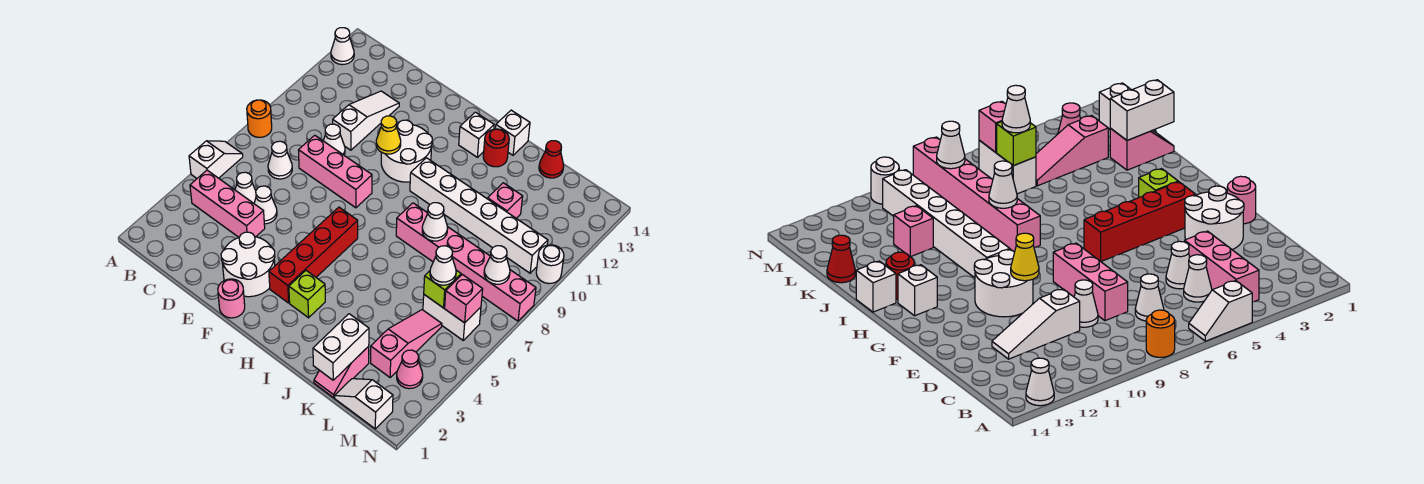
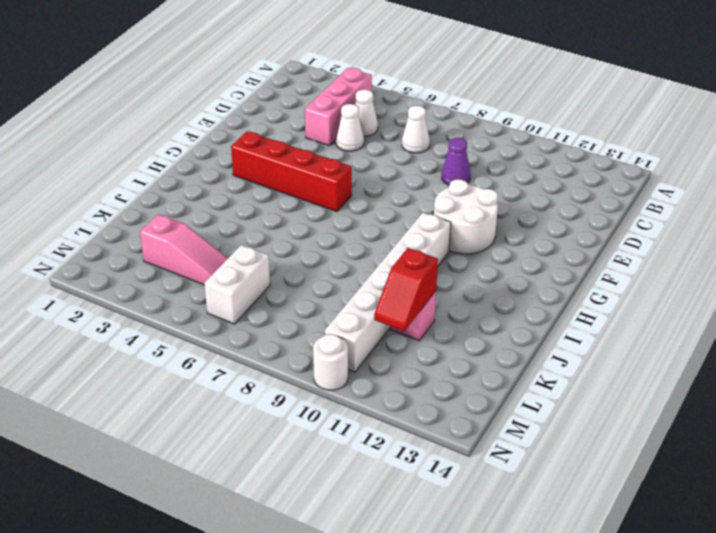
purple 1x1 cone [442,138,470,185] -> white 1x1 cone [323,124,345,155]
red 1x2 slope [374,248,438,331] -> none
none -> white 1x2 slope [189,141,243,178]
none -> orange 1x1 round brick [247,100,272,137]
none -> white 1x1 cone [331,28,354,65]
none -> pink 1x3 brick [299,135,372,208]

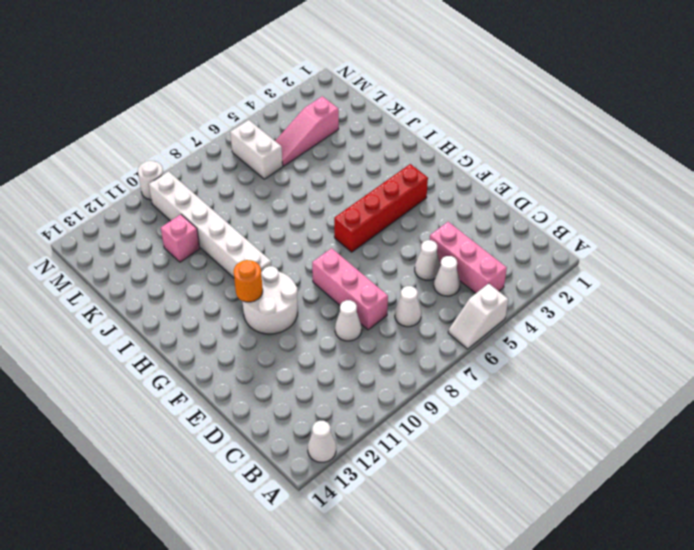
orange 1x1 round brick [234,260,263,302] -> orange 1x1 round brick moved to [247,100,272,137]
none -> white 1x3 slope [333,91,399,150]
none -> white 2x2 round brick [221,232,275,297]
none -> pink 1x1 round brick [218,279,245,318]
none -> lime 1x1 brick [289,271,325,318]

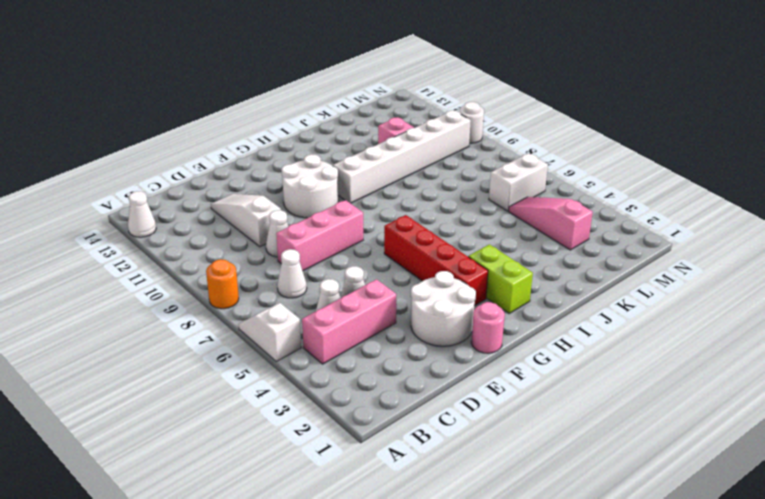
lime 1x2 brick [468,244,533,314] -> lime 1x1 brick [289,271,325,318]
none -> white 1x1 brick [459,112,494,157]
none -> pink 1x6 brick [396,203,536,321]
none -> red 1x1 round brick [483,129,509,167]
none -> white 1x1 brick [496,110,530,155]

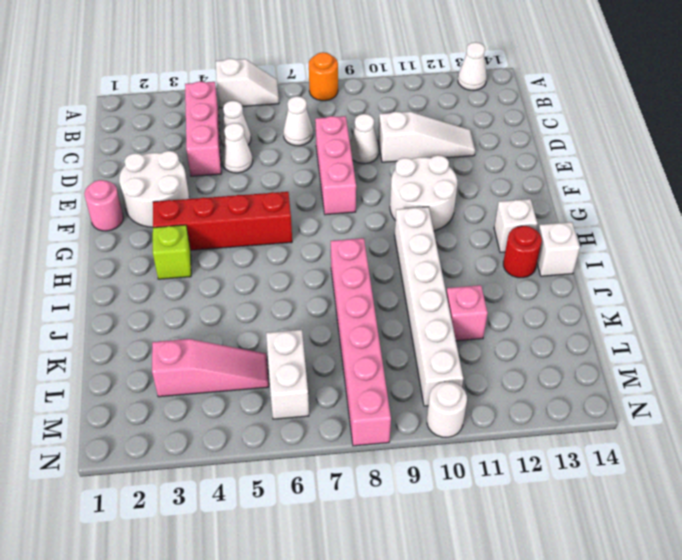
none -> pink 1x2 slope [314,346,369,398]
none -> red 1x1 cone [539,141,564,178]
none -> white 1x2 slope [335,379,393,429]
none -> pink 1x1 cone [397,350,423,389]

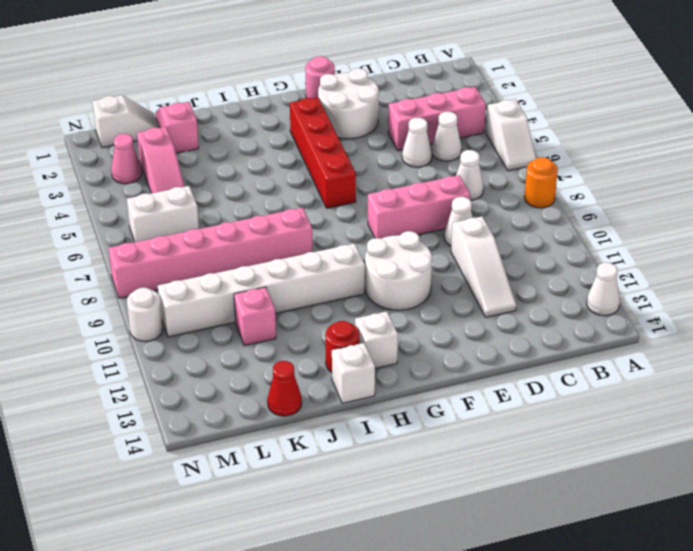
none -> lime 1x1 brick [289,271,325,318]
none -> yellow 1x1 cone [376,116,401,154]
none -> white 1x1 cone [422,203,448,241]
none -> white 1x2 brick [313,314,369,380]

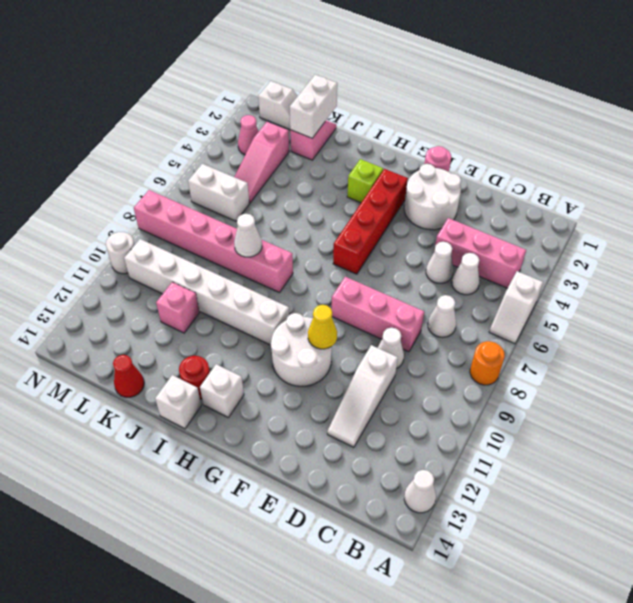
none -> lime 1x1 brick [424,270,461,308]
none -> pink 1x1 brick [445,275,483,323]
none -> white 1x1 cone [484,246,510,284]
none -> white 1x1 cone [430,246,456,285]

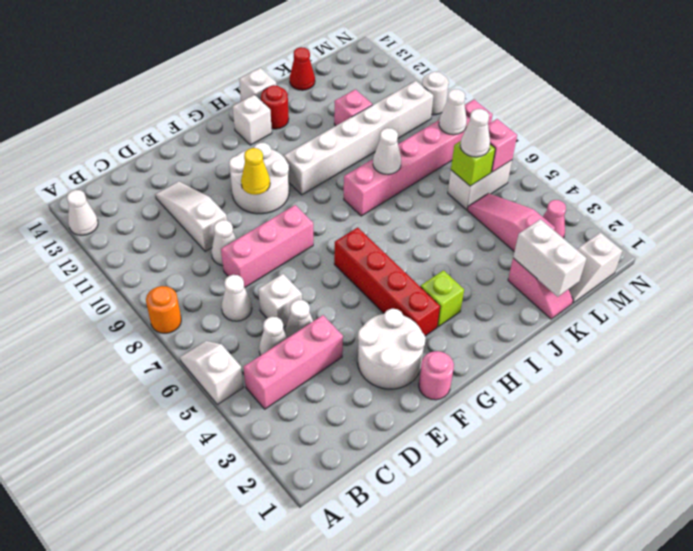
white 1x1 brick [258,274,302,327] -> none

